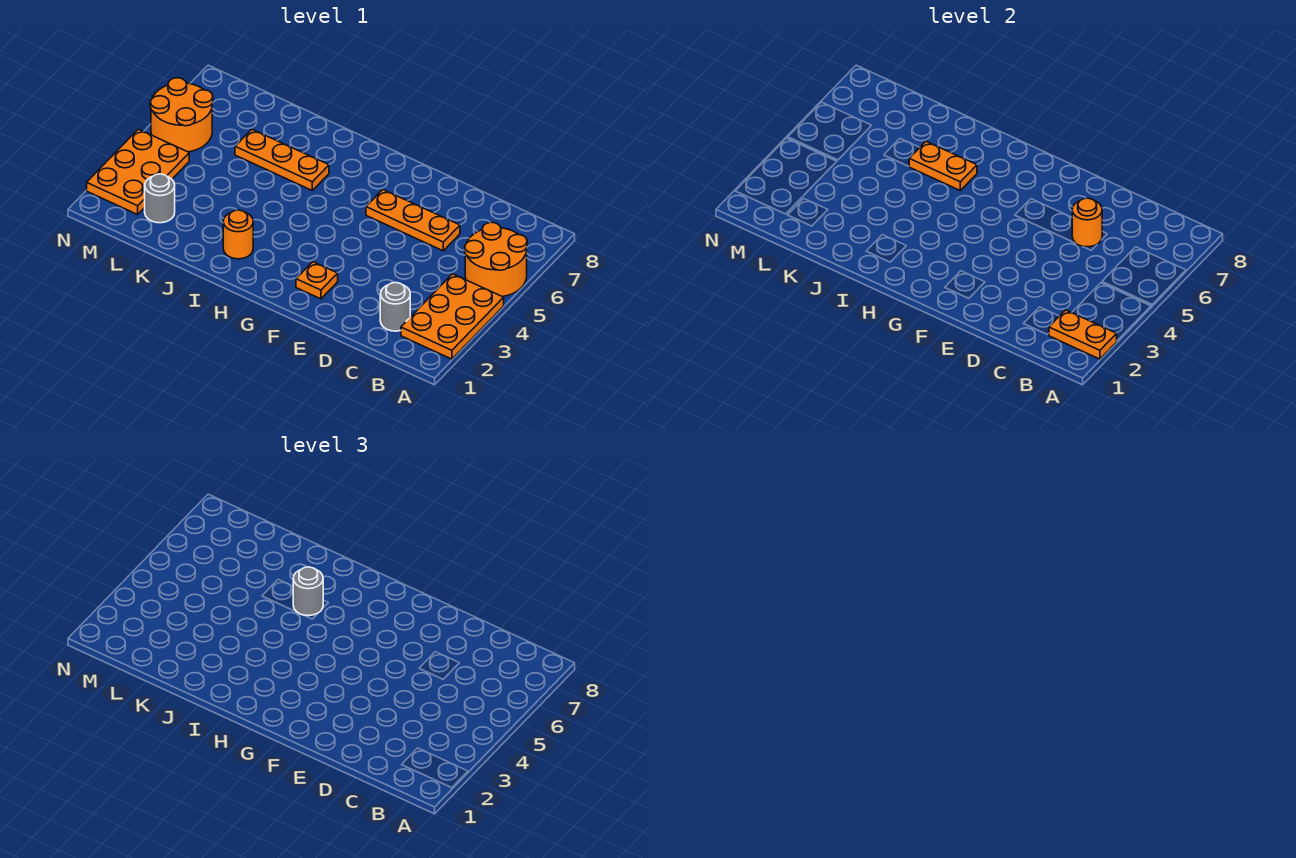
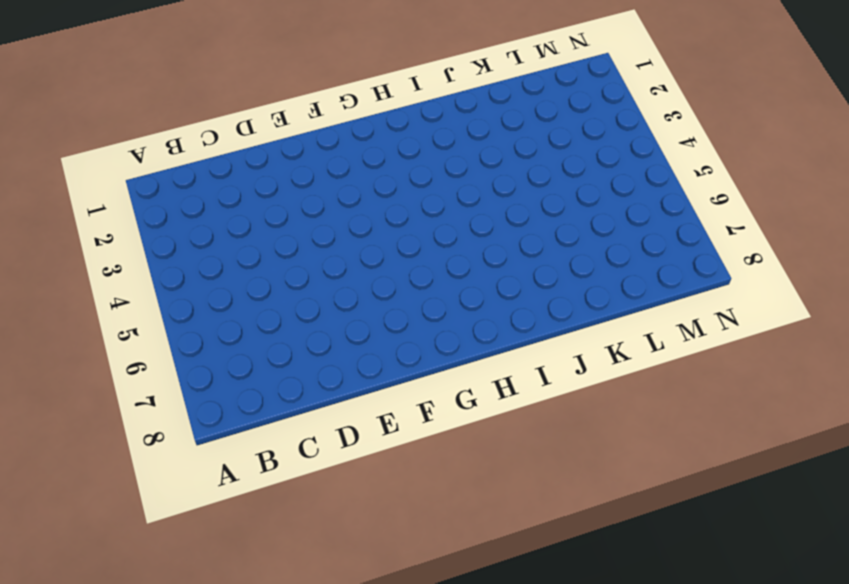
none -> orange 2x3 plate [401,274,504,359]
none -> orange 2x2 round brick [465,222,527,297]
none -> grey 1x1 round brick [380,283,410,331]

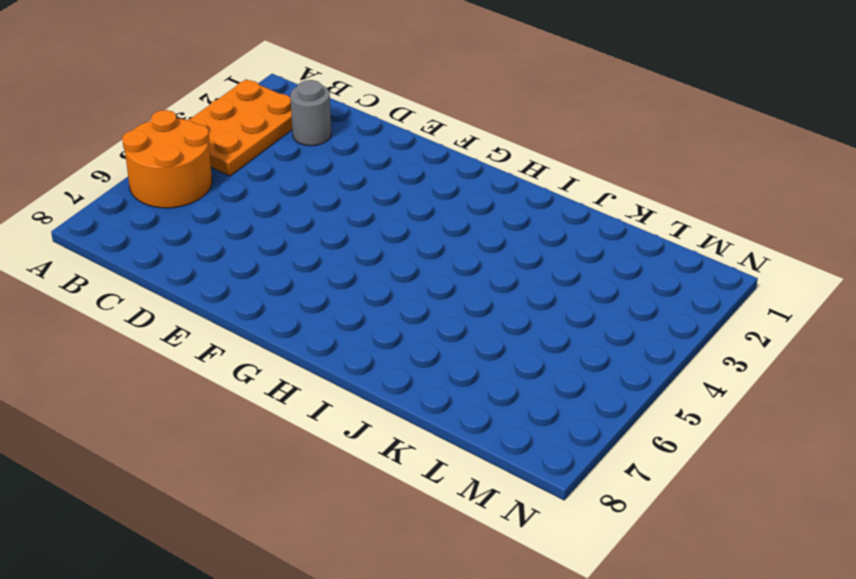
none -> orange 1x3 plate [366,190,460,251]
none -> orange 1x1 plate [296,262,338,299]
none -> orange 1x1 round brick [223,210,253,259]

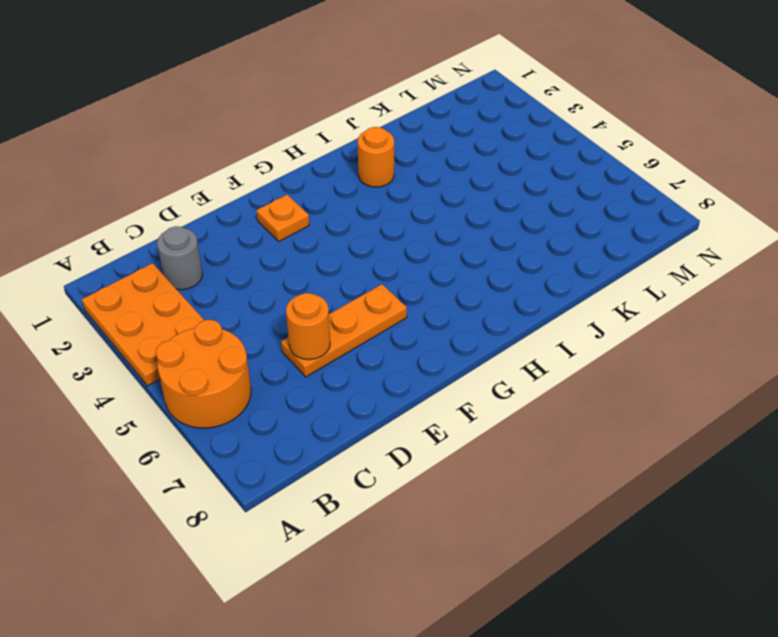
none -> orange 1x3 plate [235,129,329,190]
none -> grey 1x1 round brick [145,174,175,223]
none -> orange 2x3 plate [87,129,189,214]

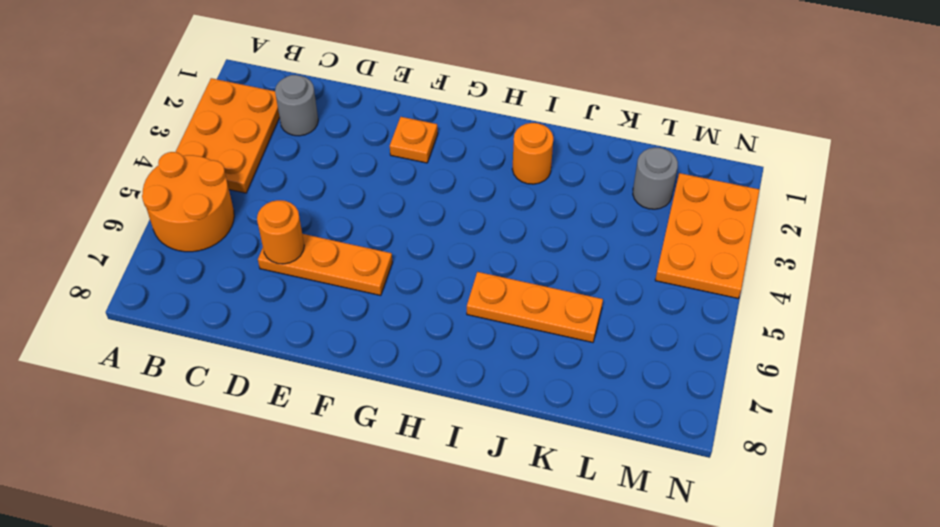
none -> orange 2x2 round brick [150,78,213,152]
none -> orange 1x2 plate [1049,310,1117,359]
none -> orange 1x2 plate [909,141,977,190]

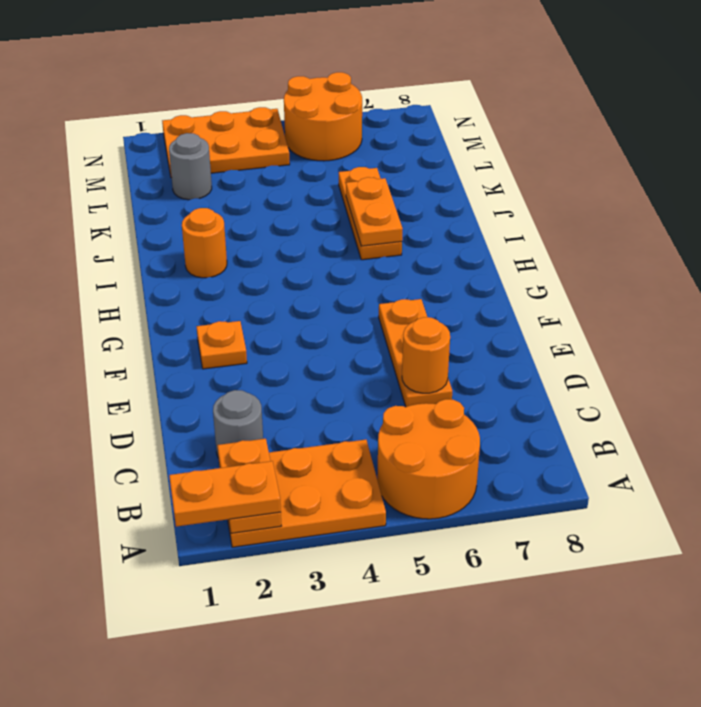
orange 1x2 plate [169,461,281,527] -> none
none -> grey 1x1 round brick [293,567,323,616]

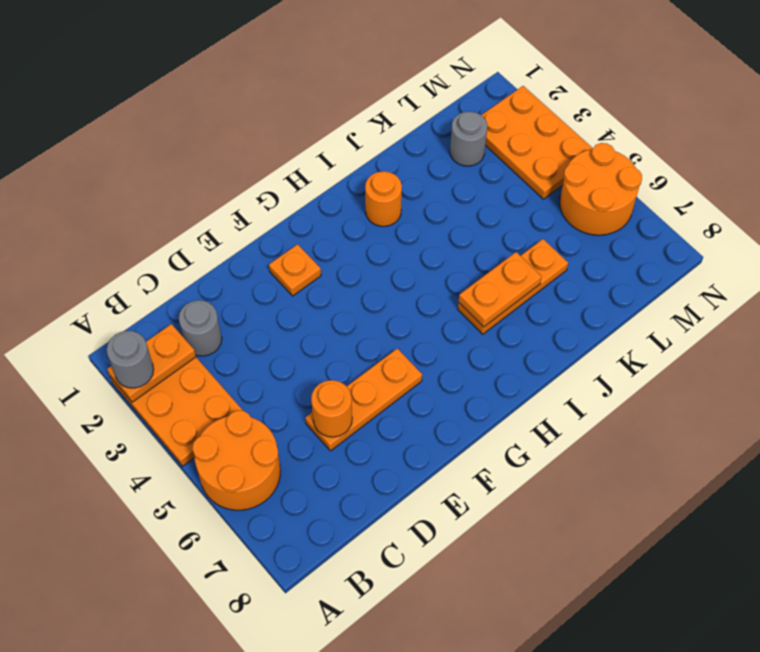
grey 1x1 round brick [107,331,154,388] -> grey 1x1 round brick moved to [293,567,323,616]

